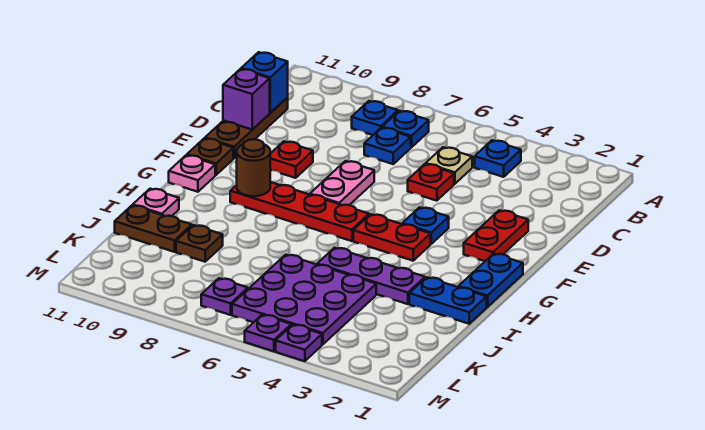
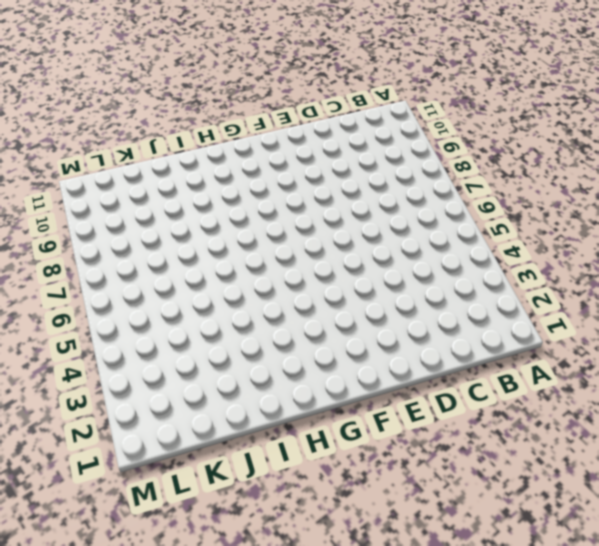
none -> blue 1x1 plate [475,140,521,177]
none -> blue 1x1 plate [382,111,429,147]
none -> blue 1x1 plate [352,101,398,135]

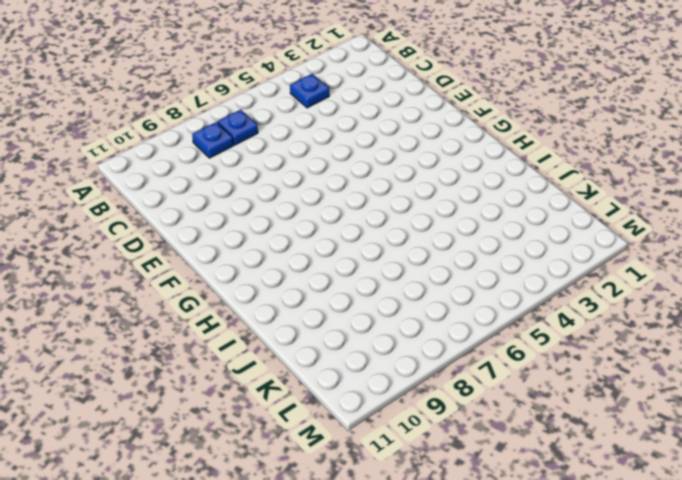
none -> tan 1x1 plate [426,147,472,184]
none -> blue 1x1 plate [364,128,411,164]
none -> brown 1x3 plate [205,97,288,158]

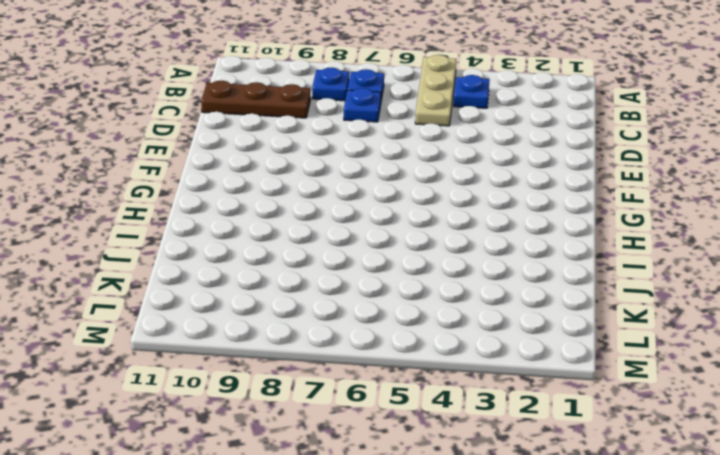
tan 1x3 plate [415,55,456,126] -> tan 1x1 plate [426,147,472,184]
brown 1x3 plate [201,81,311,118] -> brown 1x3 plate turned to [205,97,288,158]
none -> red 1x1 plate [408,164,454,201]
none -> red 1x2 plate [464,210,528,261]
none -> pink 1x2 plate [310,161,374,205]

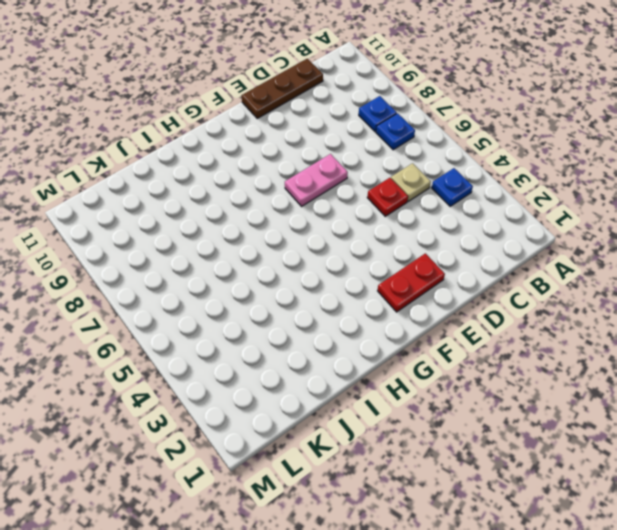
none -> blue 1x1 plate [364,128,411,164]
none -> red 1x1 plate [270,141,313,178]
none -> blue 1x1 plate [402,207,449,244]

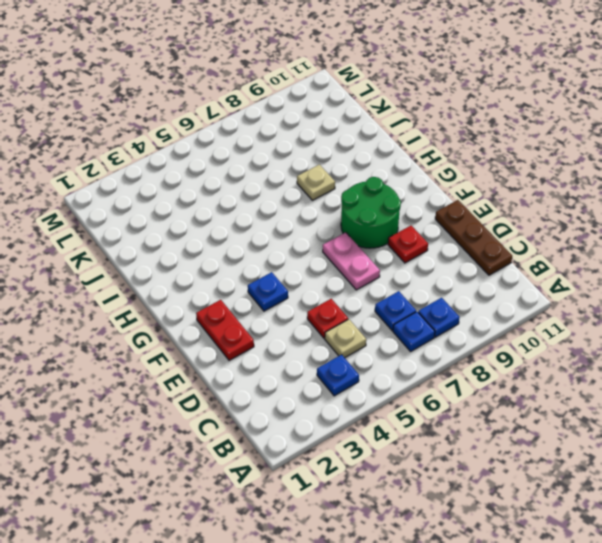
green 2x2 round brick [341,177,401,248] -> red 1x4 plate [230,182,369,241]
tan 1x1 plate [297,165,335,200] -> none
none -> brown 1x1 plate [187,138,233,175]
none -> blue 1x2 plate [458,254,523,307]
none -> red 1x2 plate [353,214,431,261]

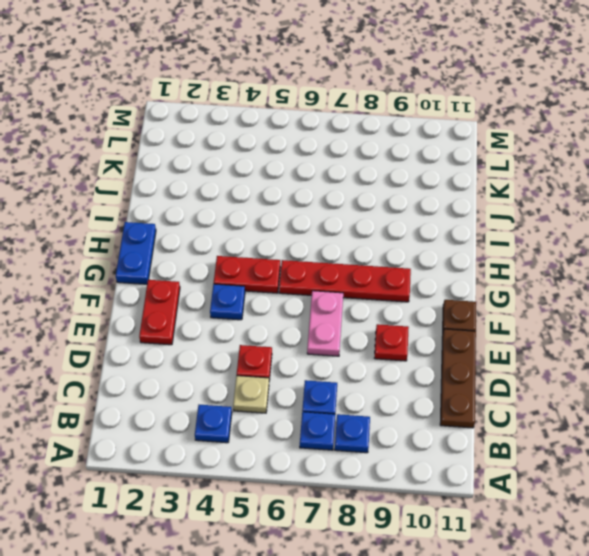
none -> pink 1x1 plate [169,155,215,192]
none -> blue 1x2 plate [409,277,487,324]
none -> purple 1x3 plate [317,248,425,304]

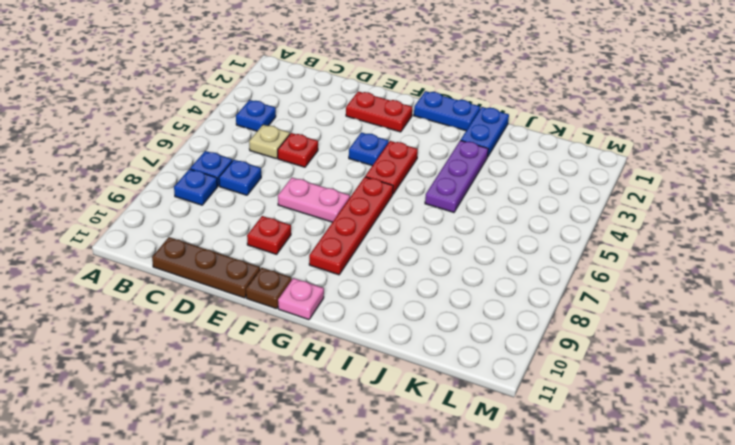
none -> pink 1x1 plate [133,189,179,216]
none -> purple 3x3 plate [232,255,376,345]
none -> brown 1x1 plate [176,225,223,262]

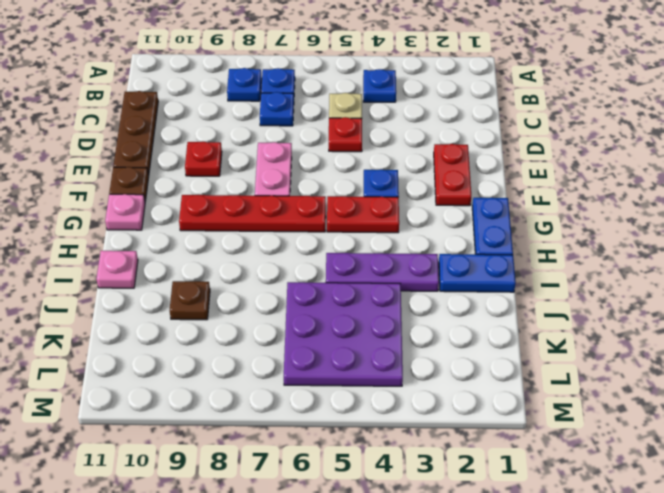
none -> brown 1x2 plate [115,205,192,252]
none -> purple 1x1 plate [201,278,248,315]
none -> purple 1x1 plate [276,325,322,361]

